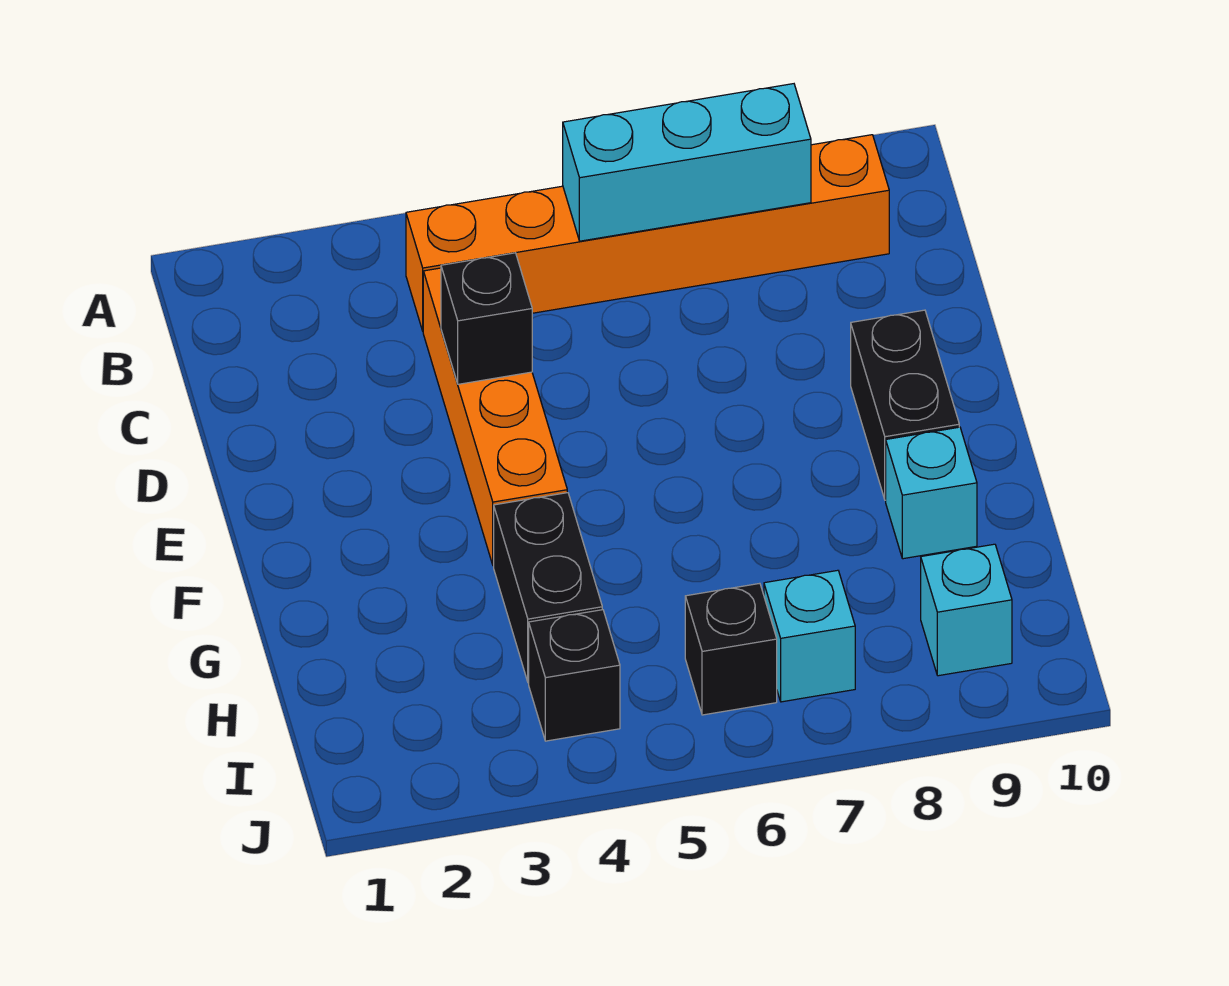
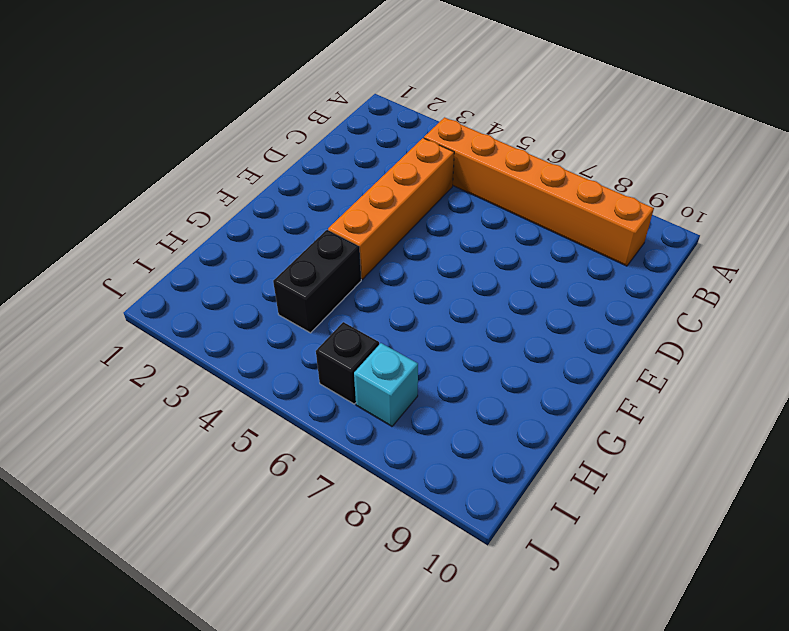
none -> black 1x2 brick [851,310,959,500]
none -> cyan 1x1 brick [886,427,977,559]

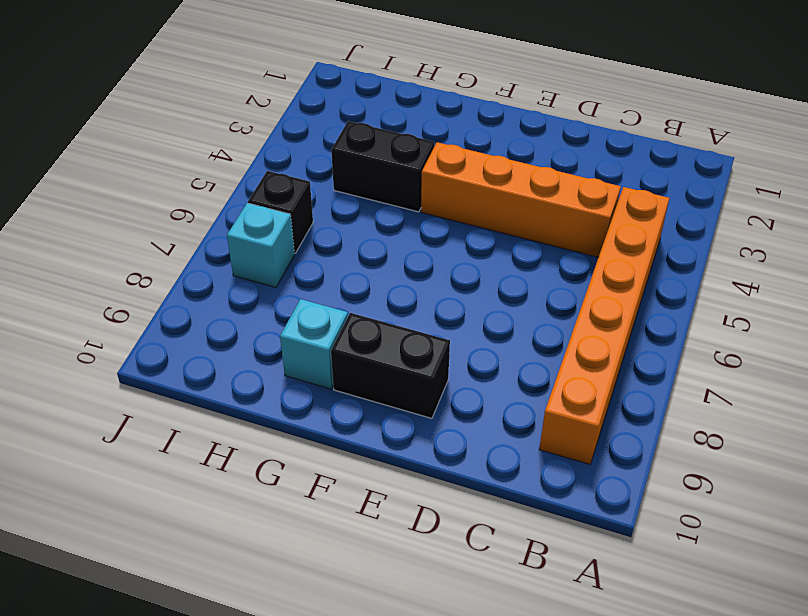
none -> black 1x1 brick [529,610,620,741]
none -> cyan 1x1 brick [921,544,1012,676]

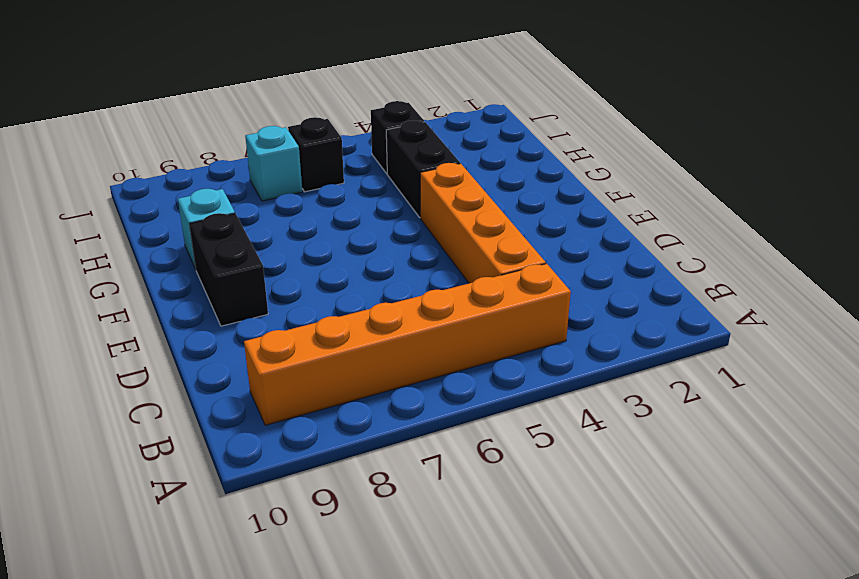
none -> cyan 1x1 brick [921,544,1012,676]
none -> cyan 1x3 brick [563,84,811,241]

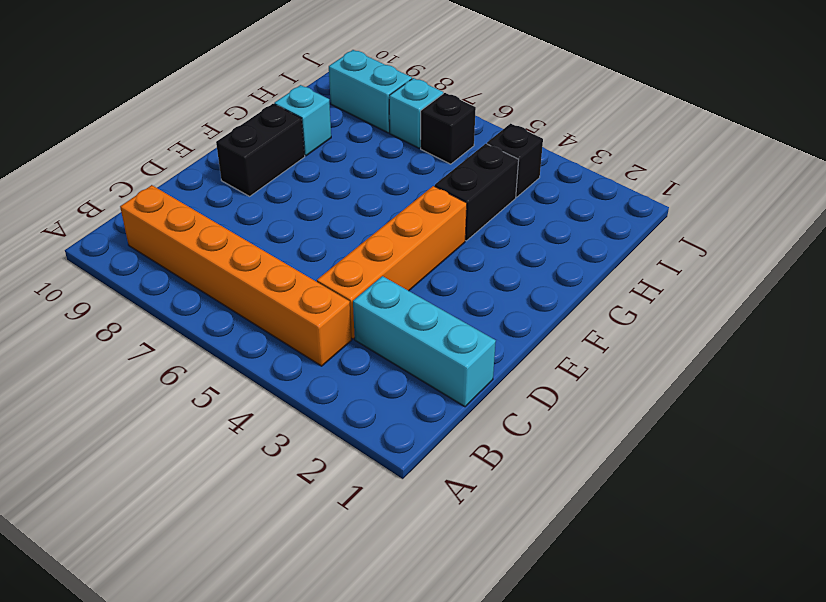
cyan 1x3 brick [353,276,496,407] -> cyan 1x3 brick moved to [563,84,811,241]
cyan 1x2 brick [329,50,412,133] -> cyan 1x1 brick [921,544,1012,676]
none -> black 1x1 brick [441,253,532,384]

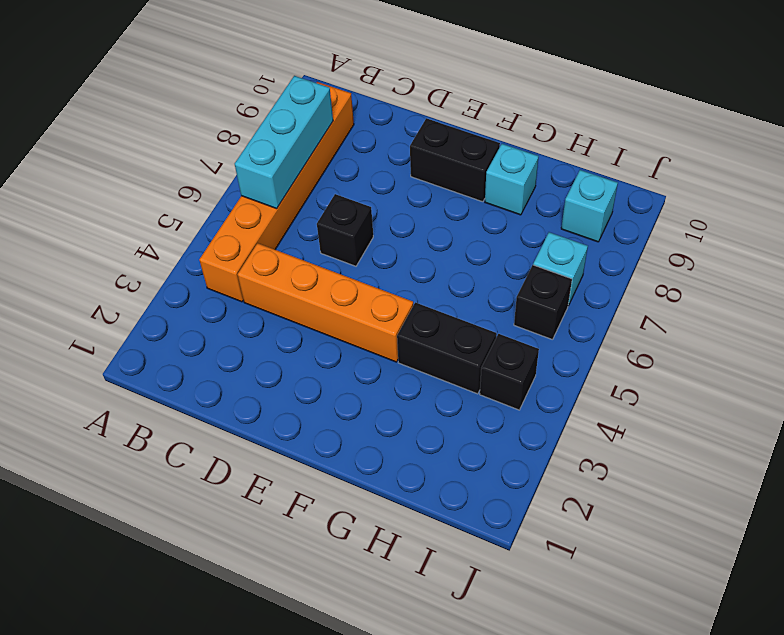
black 1x1 brick [317,194,373,266] -> black 1x1 brick moved to [441,253,532,384]

